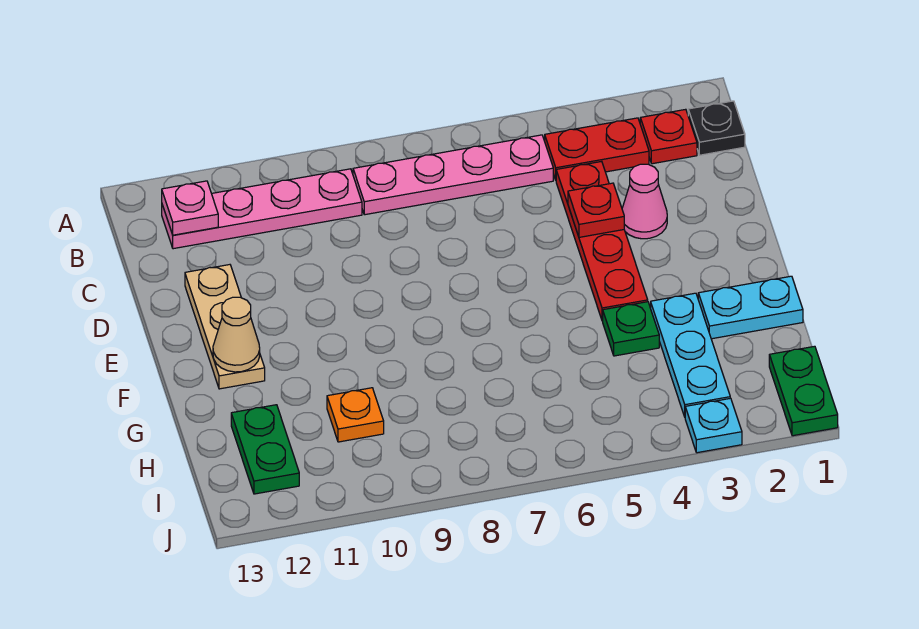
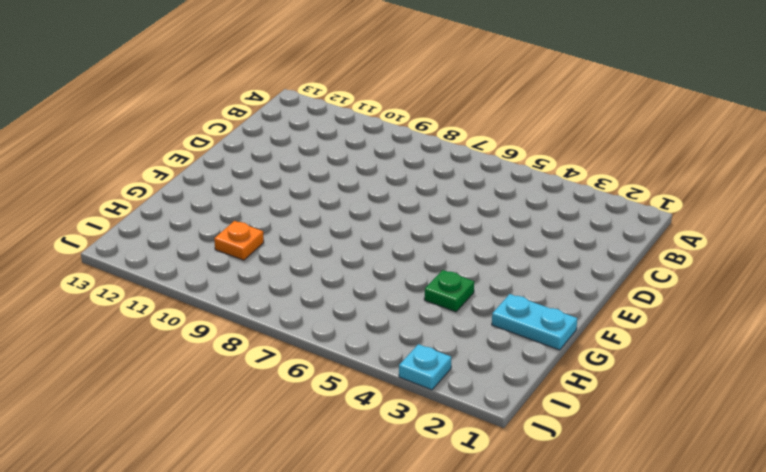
none -> black 1x1 plate [688,101,745,155]
none -> red 1x1 plate [640,109,697,164]
none -> red 1x2 plate [545,118,649,180]

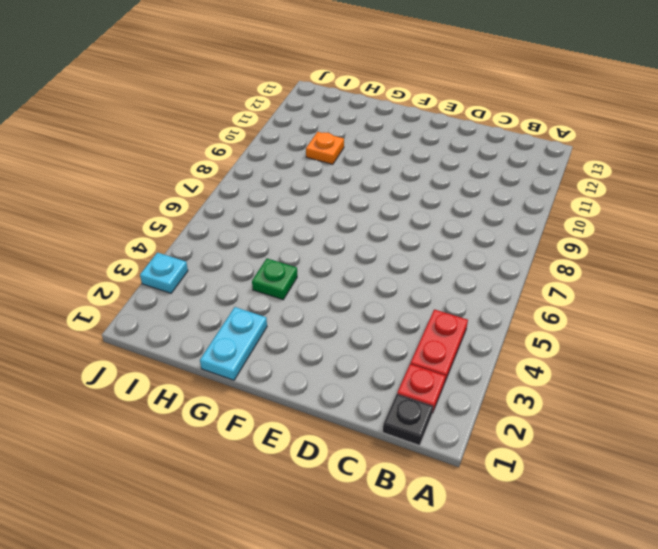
none -> pink 1x4 plate [353,135,553,215]
none -> pink 1x4 plate [162,169,362,249]
none -> red 1x4 plate [556,161,648,321]

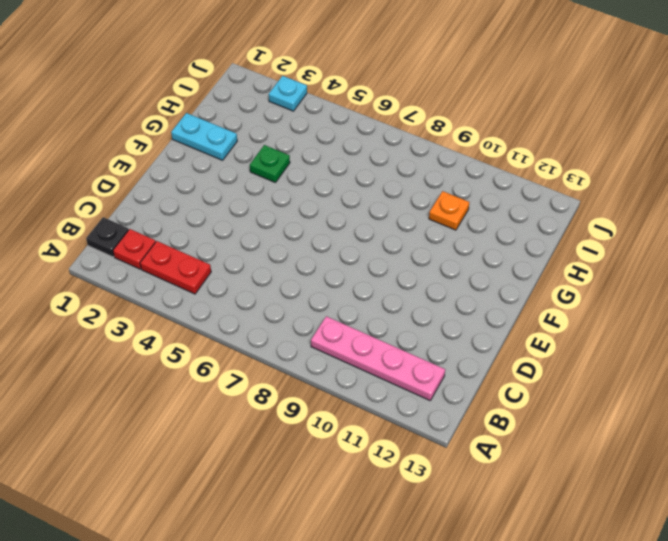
none -> pink 1x4 plate [353,135,553,215]
none -> red 1x4 plate [556,161,648,321]
none -> pink 1x1 cone [622,164,667,239]

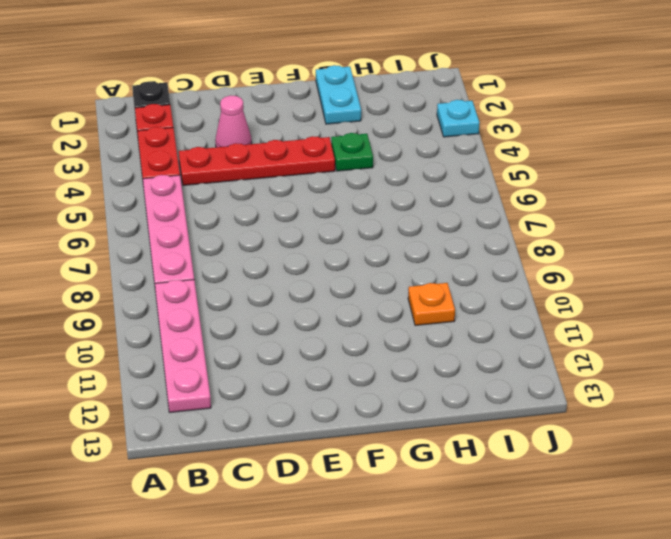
none -> tan 1x3 plate [185,265,265,389]
none -> cyan 1x3 plate [651,293,730,417]
none -> green 1x2 plate [231,405,299,494]

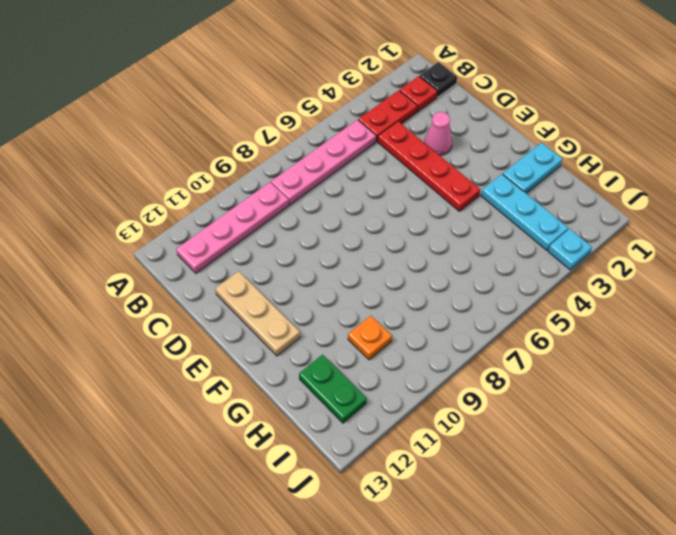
none -> green 1x1 plate [603,302,659,356]
none -> green 1x2 plate [769,346,838,436]
none -> pink 1x1 plate [162,181,218,235]

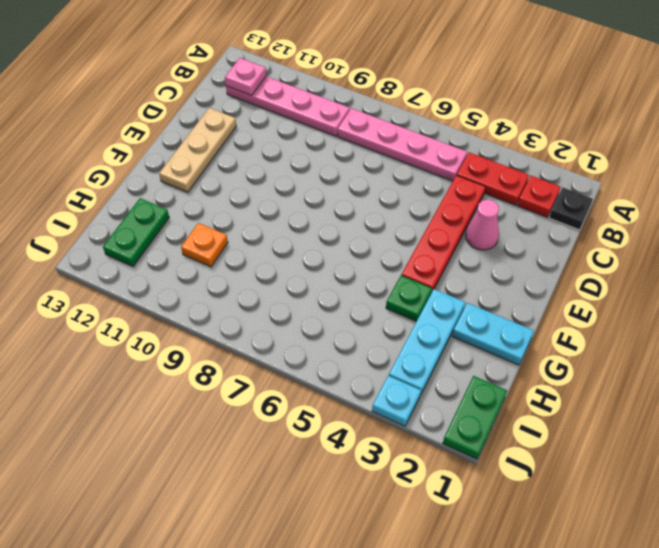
none -> red 1x1 plate [568,183,624,237]
none -> tan 1x1 cone [213,297,260,372]

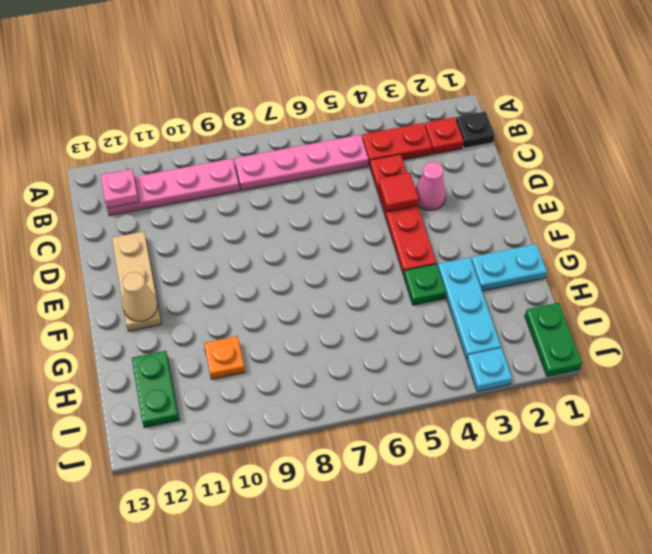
red 1x1 tile [379,173,419,212] -> red 1x1 plate [568,183,624,237]

